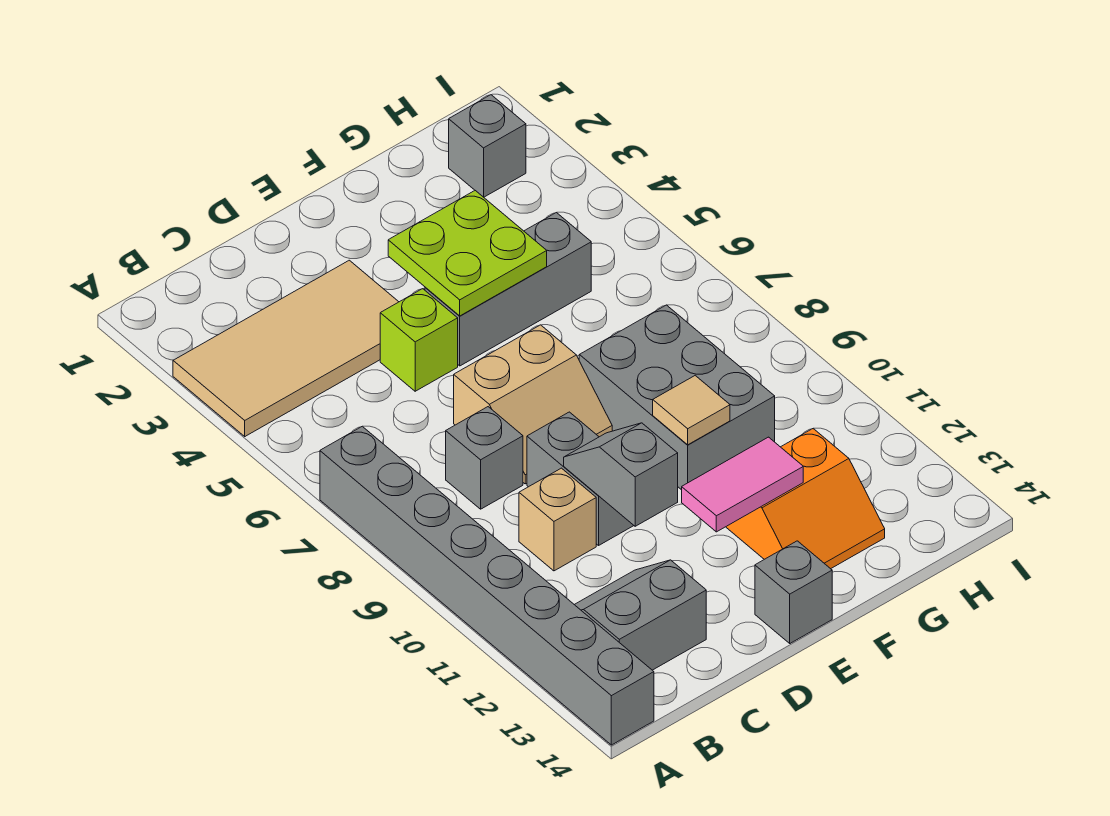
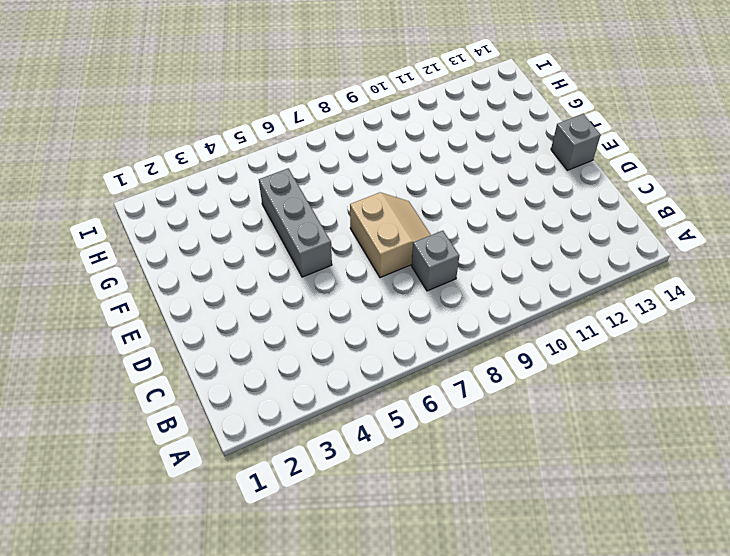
none -> tan 2x4 tile [173,260,398,436]
none -> grey 1x8 brick [320,426,654,745]
none -> grey 2x2 slope [575,560,706,670]

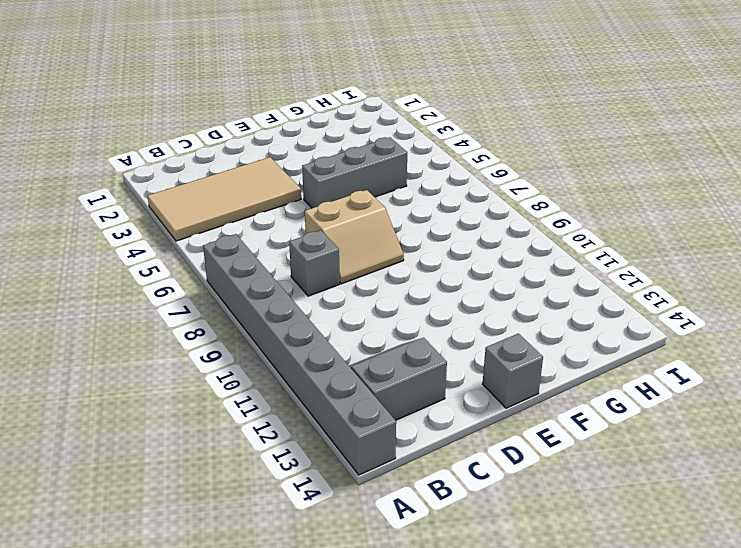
none -> tan 1x1 brick [519,468,596,571]
none -> lime 1x1 brick [380,289,458,391]
none -> grey 1x2 brick [527,412,634,545]

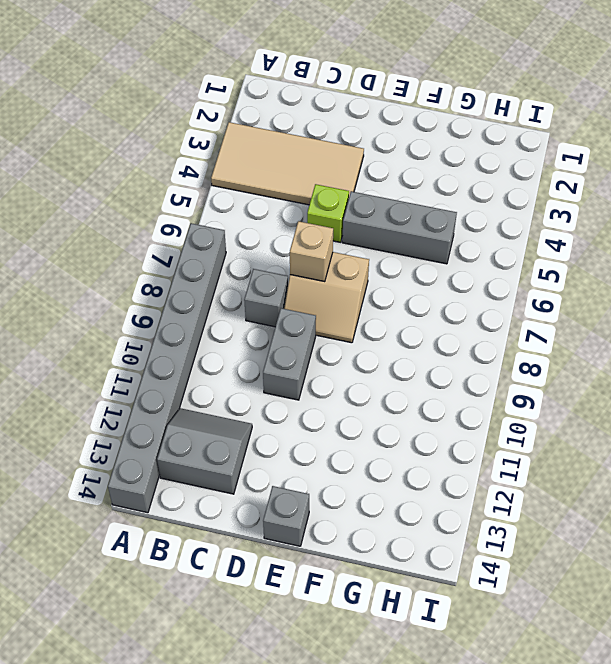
tan 1x1 brick [290,221,333,282] -> tan 1x1 brick moved to [519,468,596,571]
none -> grey 2x3 brick [579,305,775,490]
none -> orange 2x2 slope [726,429,885,569]
none -> grey 1x1 brick [449,95,526,197]

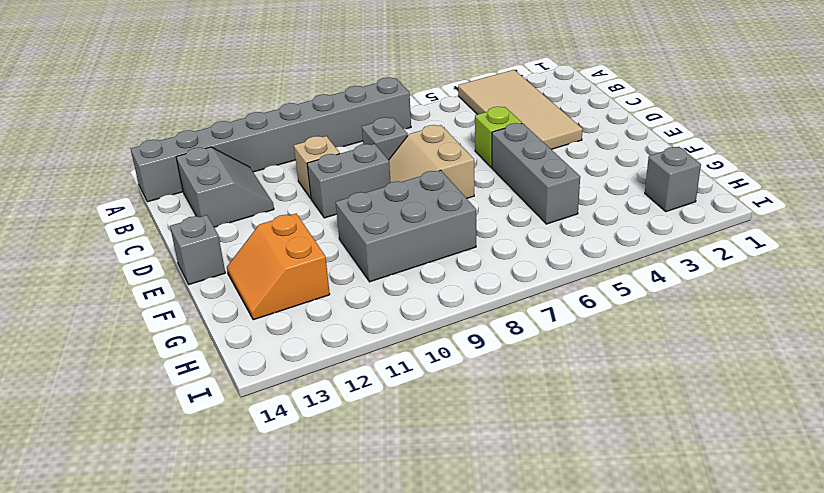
none -> grey 1x2 slope [564,423,678,526]
none -> lime 2x2 plate [388,191,547,316]
none -> pink 1x2 tile [682,437,803,532]

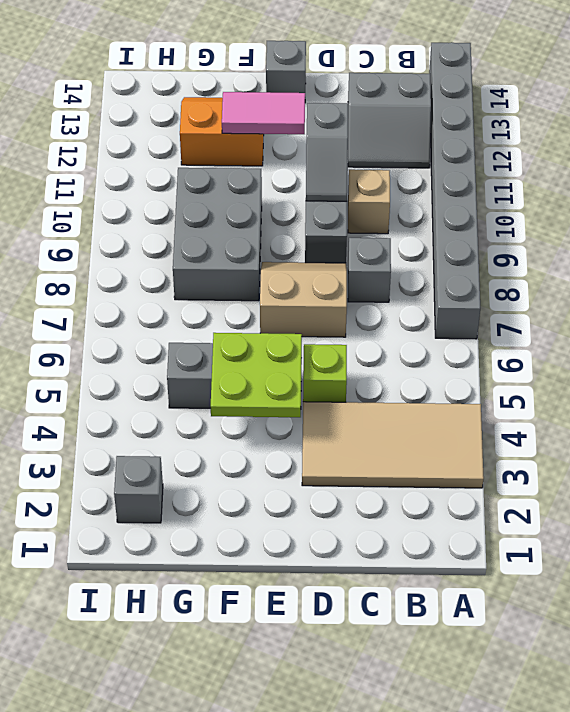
none -> tan 1x1 tile [653,376,730,445]

